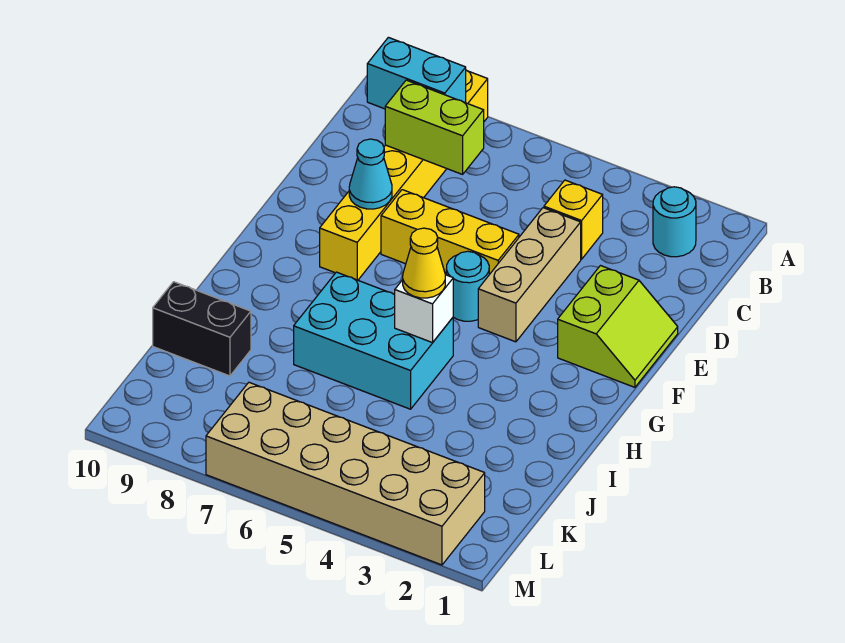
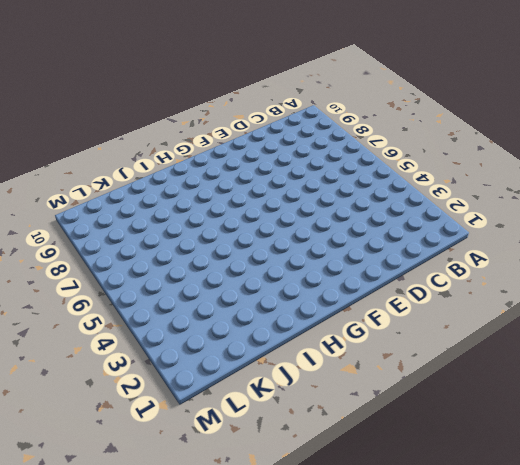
none -> yellow 1x6 brick [320,70,488,280]
none -> cyan 1x1 round brick [653,187,696,257]
none -> yellow 1x1 brick [544,180,603,259]

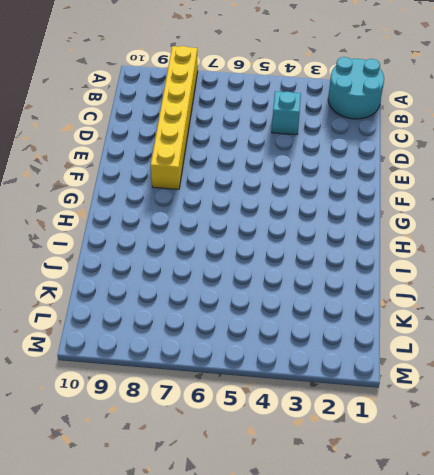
cyan 2x2 round brick [328,57,384,119] -> cyan 1x1 round brick [653,187,696,257]
cyan 1x1 brick [272,91,301,135] -> yellow 1x1 brick [544,180,603,259]
none -> tan 1x3 brick [478,208,581,342]
none -> lime 2x2 slope [558,266,678,387]
none -> yellow 1x3 brick [381,190,519,275]

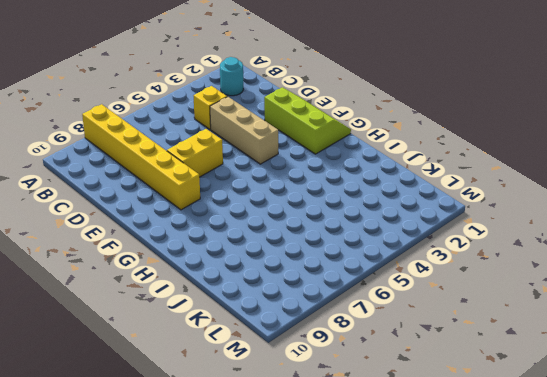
lime 2x3 slope [264,87,351,154] -> lime 2x2 slope [558,266,678,387]
yellow 1x2 brick [167,129,223,177] -> yellow 1x3 brick [381,190,519,275]
none -> cyan 1x1 round brick [446,251,489,321]
none -> cyan 2x3 brick [294,272,453,409]
none -> black 1x2 brick [153,282,251,376]

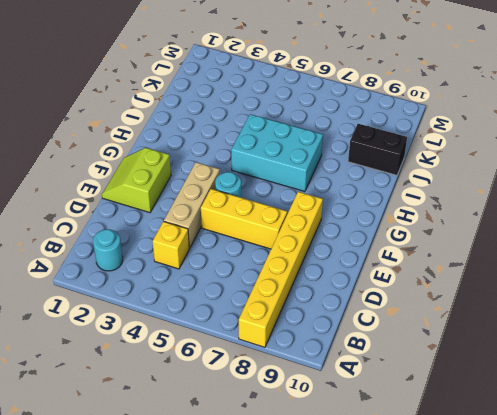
none -> tan 2x6 brick [206,382,485,565]
none -> cyan 1x2 brick [367,37,466,109]
none -> lime 1x2 brick [385,80,484,174]

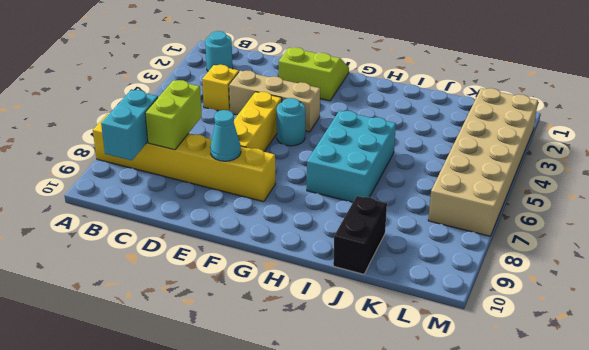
none -> white 1x1 brick [394,275,453,343]
none -> yellow 1x1 cone [403,228,445,298]

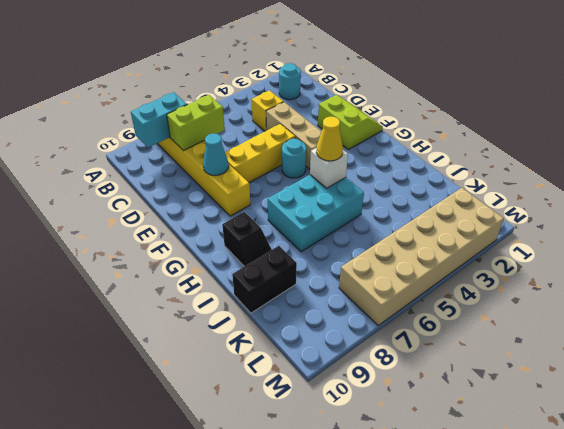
black 1x2 slope [222,212,272,267] -> none

